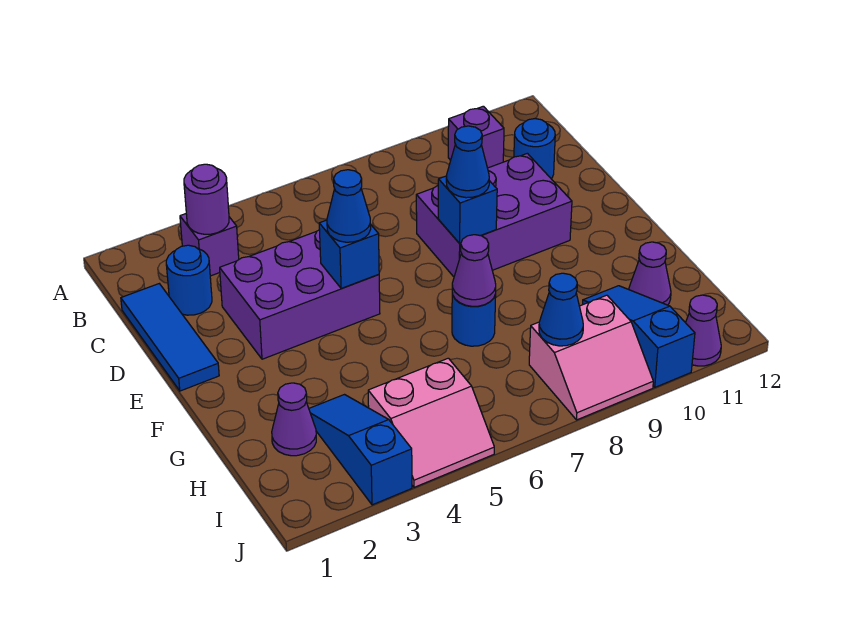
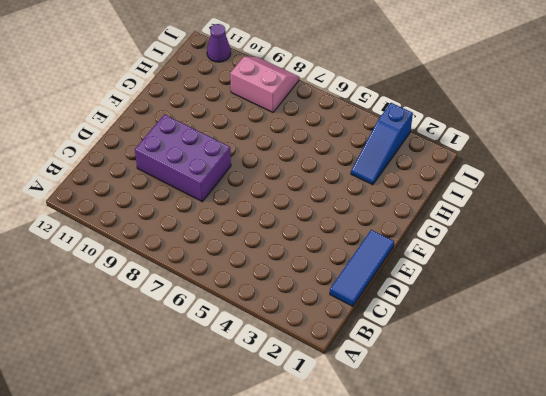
none -> purple 1x1 brick [180,214,239,276]
none -> purple 1x1 brick [448,106,504,168]
none -> blue 1x1 round brick [166,245,212,315]

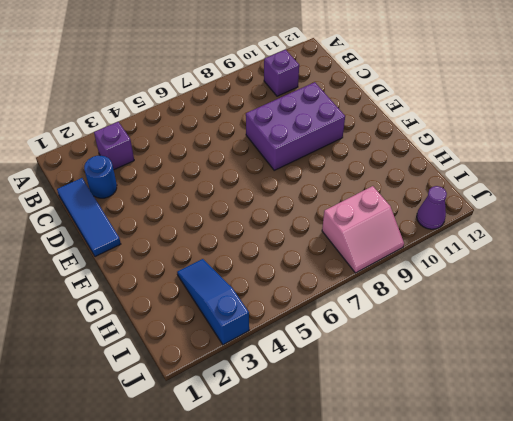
none -> blue 1x1 round brick [514,119,555,179]
none -> purple 2x3 brick [220,230,380,359]
none -> blue 1x1 round brick [452,294,496,346]

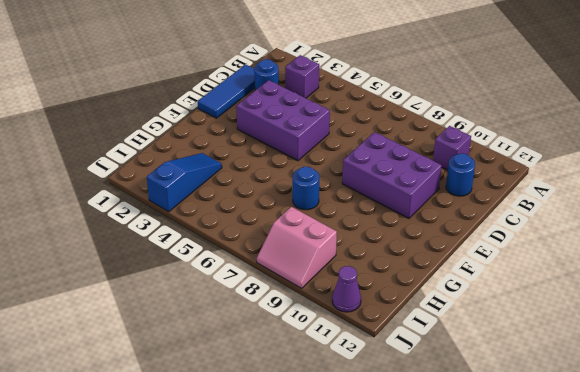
none -> purple 1x1 cone [272,383,316,456]
none -> blue 1x3 slope [583,286,695,387]
none -> purple 1x1 cone [629,242,671,305]

